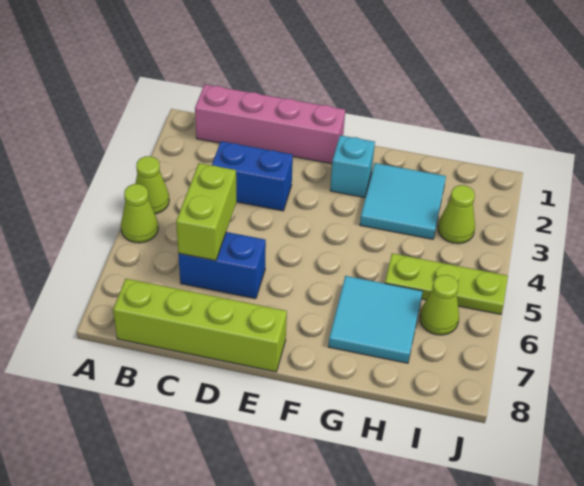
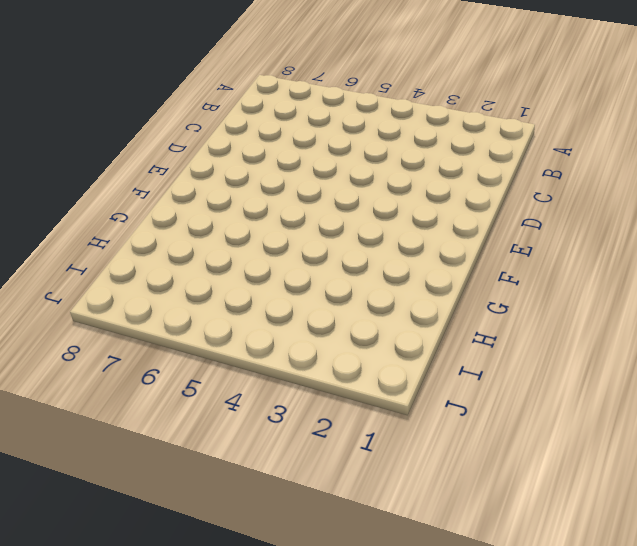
none -> lime 1x1 cone [135,156,169,214]
none -> lime 1x1 cone [121,184,158,243]
none -> pink 1x4 brick [195,84,345,164]

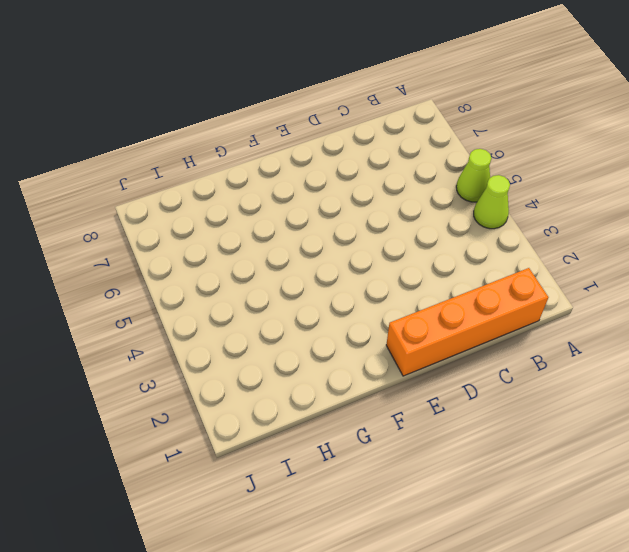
orange 1x4 brick [386,268,548,376] -> pink 1x4 brick [195,84,345,164]
none -> lime 1x4 brick [113,279,287,372]
none -> blue 1x2 brick [212,141,293,211]
none -> blue 1x2 brick [178,232,266,299]

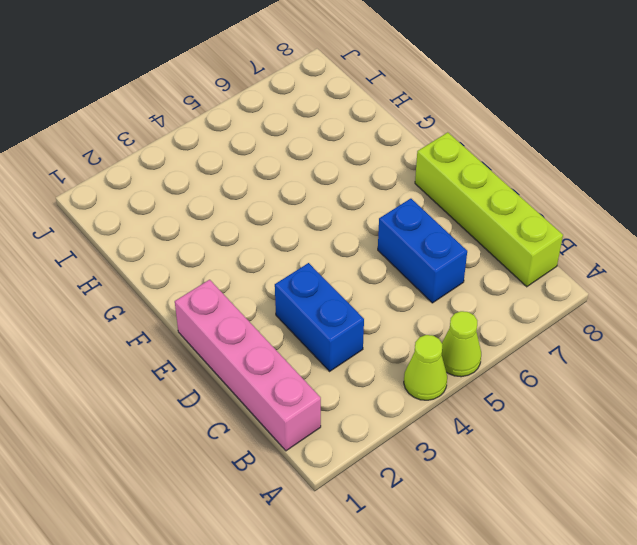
none -> cyan 1x1 brick [330,135,375,198]
none -> cyan 2x2 tile [360,163,446,239]
none -> cyan 2x2 tile [328,276,423,363]

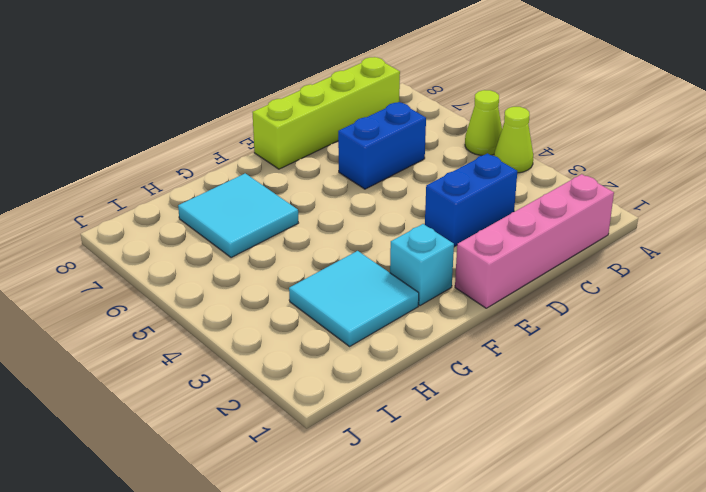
none -> lime 1x3 plate [385,253,508,314]
none -> lime 1x1 cone [438,185,475,244]
none -> lime 1x1 cone [420,275,459,335]

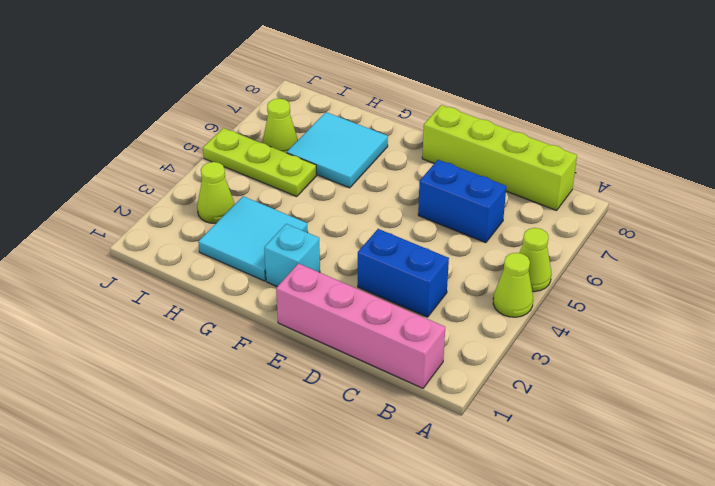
none -> lime 1x2 brick [176,163,236,261]

